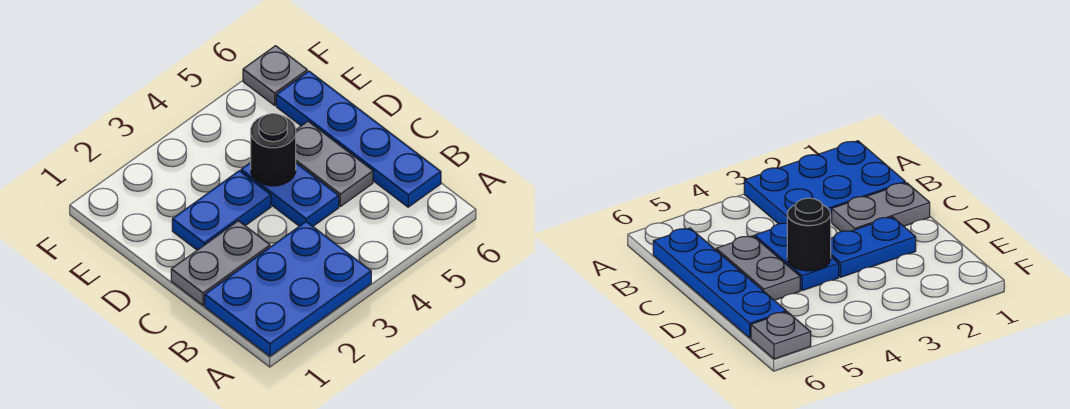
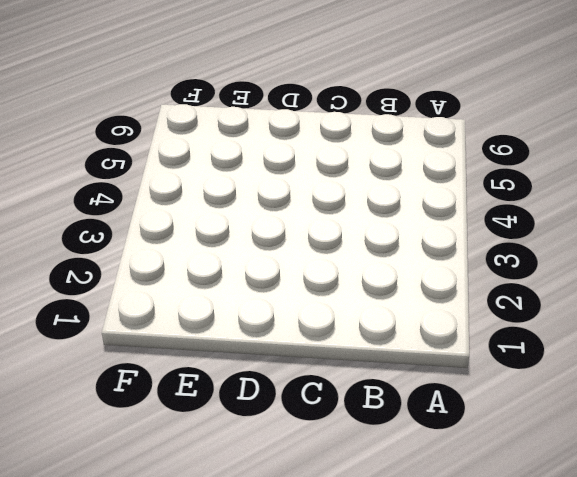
none -> blue 2x3 plate [205,222,371,356]
none -> blue 1x4 plate [276,71,441,207]

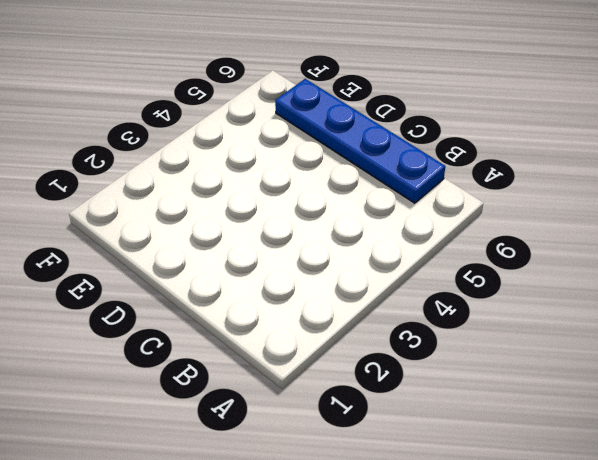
none -> blue 2x3 plate [205,222,371,356]
none -> grey 1x2 plate [171,221,270,305]

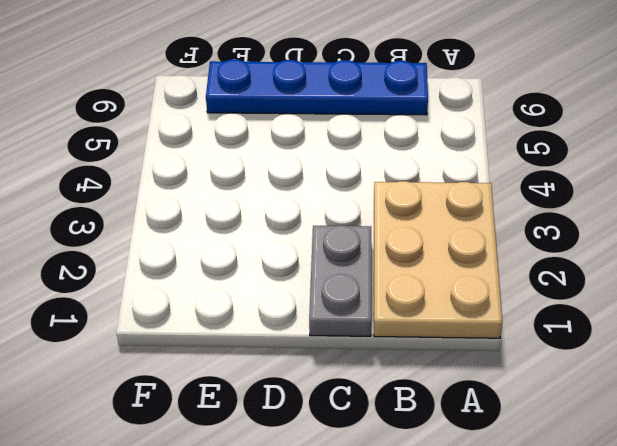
tan 2x3 plate [374,181,502,338] -> blue 2x3 plate [205,222,371,356]
none -> blue 1x2 plate [241,162,339,226]
none -> grey 1x2 plate [296,121,373,206]

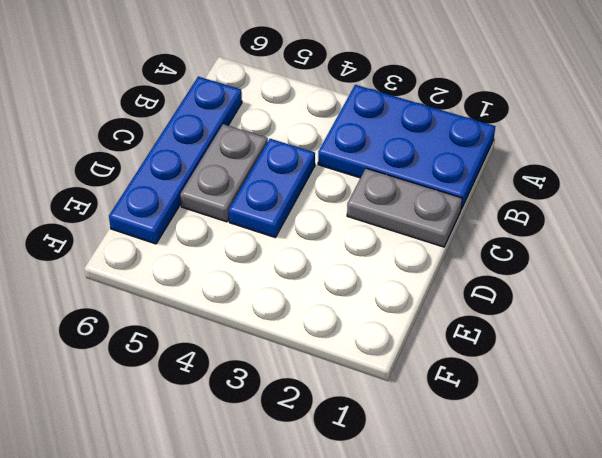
none -> blue 1x2 plate [172,171,271,250]
none -> grey 1x1 plate [243,46,307,105]

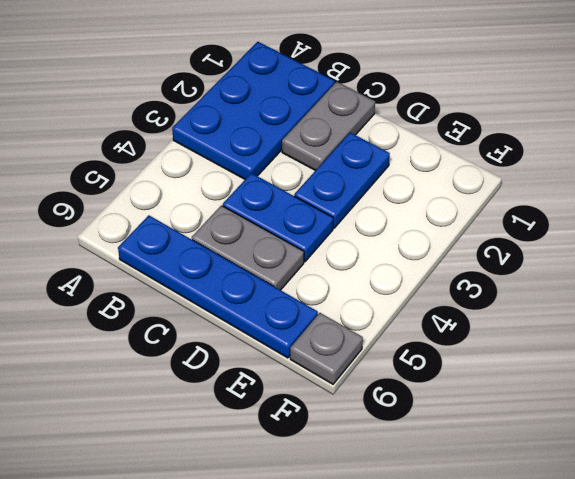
none -> black 1x1 round brick [251,114,296,186]

